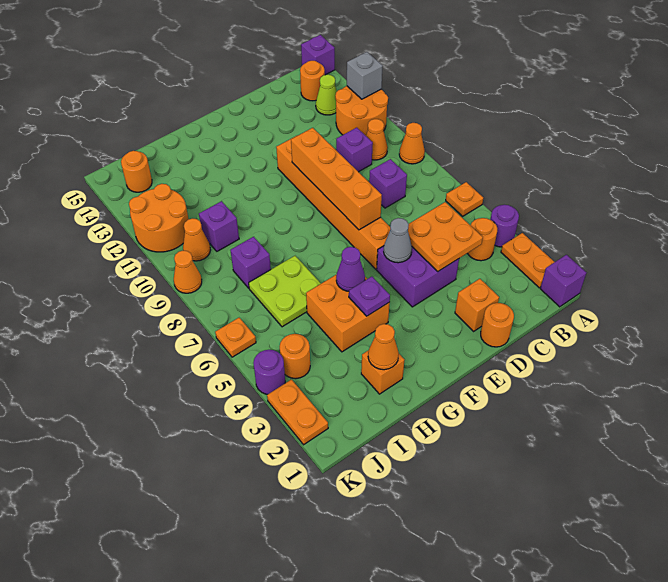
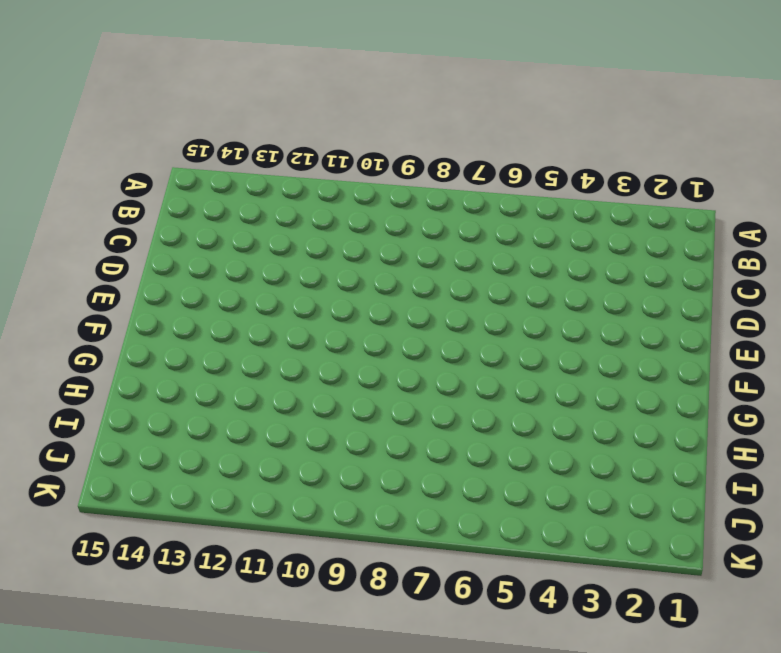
none -> purple 1x1 brick [540,255,586,307]
none -> orange 1x2 plate [501,233,554,288]
none -> purple 1x1 round brick [490,205,519,247]
none -> orange 1x1 plate [446,182,483,216]

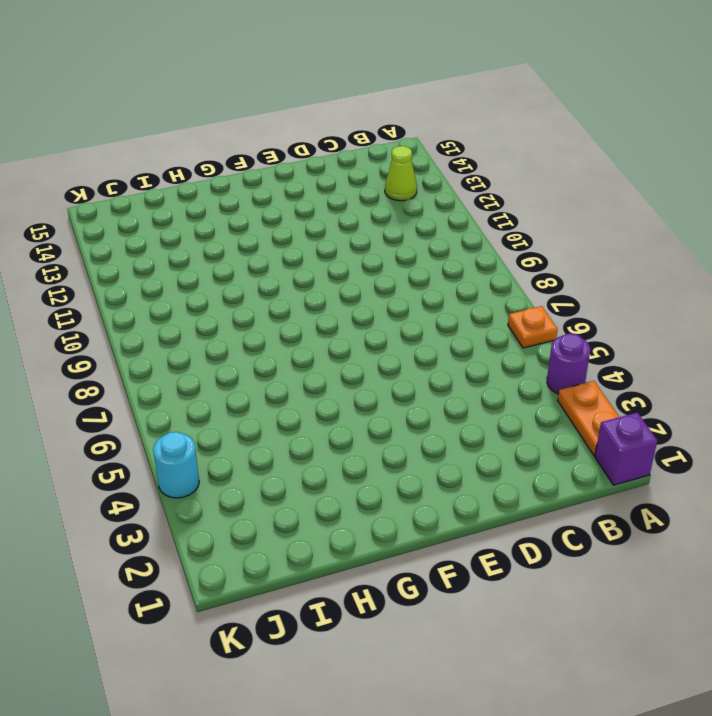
cyan 1x1 round brick [153,432,199,498] -> purple 1x1 round brick [253,350,285,394]
none -> orange 1x1 cone [399,123,425,164]
none -> orange 2x2 round brick [335,86,388,136]
none -> purple 1x1 brick [301,35,335,75]
none -> orange 1x1 round brick [467,218,497,261]

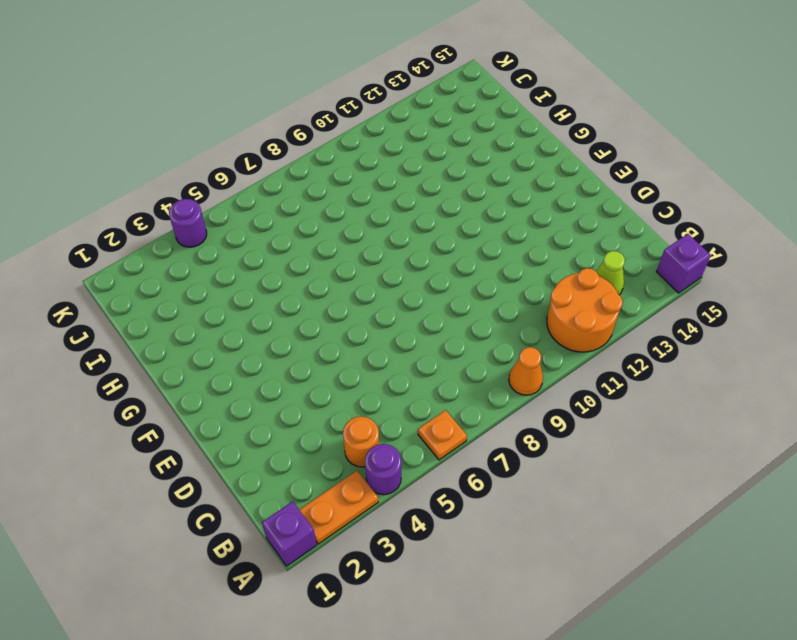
none -> orange 1x1 cone [366,119,388,160]
none -> orange 1x1 round brick [300,61,325,101]
none -> purple 1x1 brick [369,159,407,208]
none -> purple 1x1 brick [336,128,373,172]

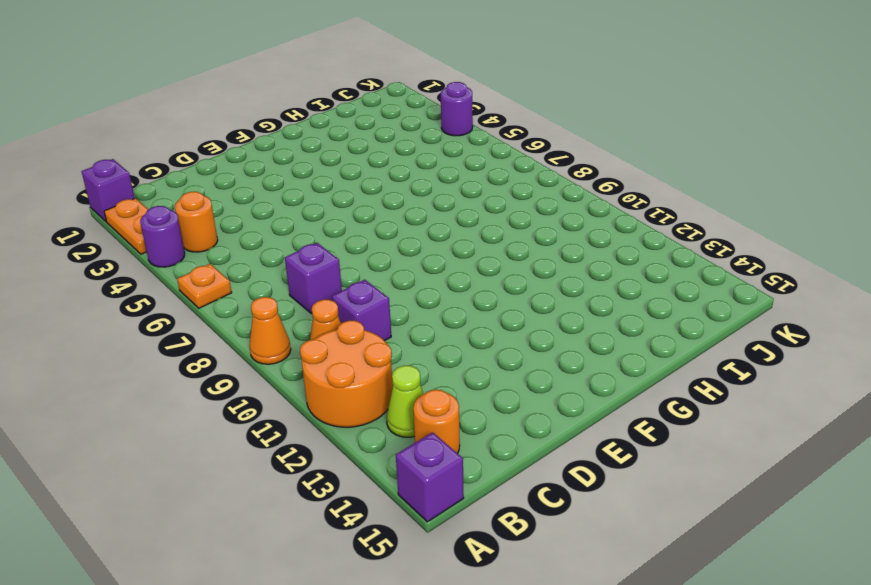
none -> orange 1x1 round brick [481,303,514,347]
none -> orange 1x1 brick [455,279,499,331]
none -> purple 2x2 brick [377,246,459,307]
none -> orange 1x6 brick [276,136,390,269]

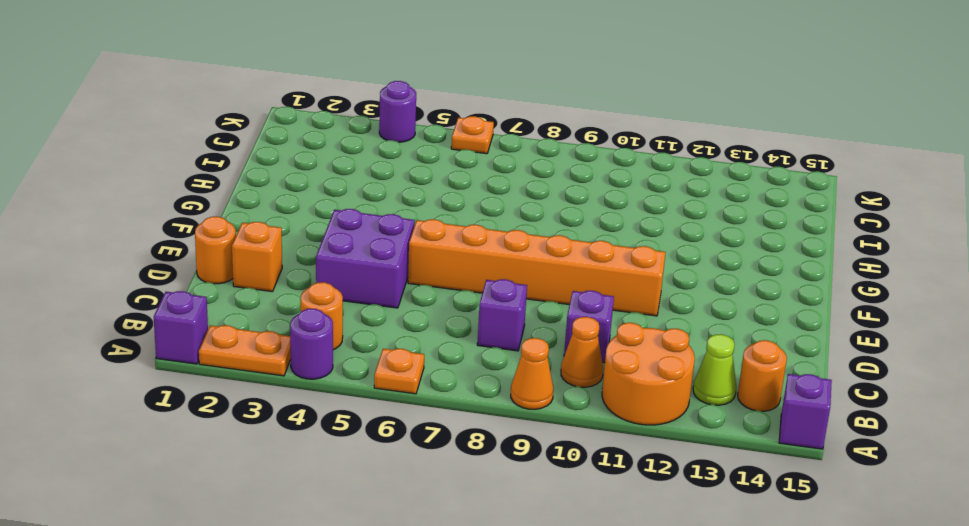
none -> orange 2x2 brick [306,274,390,352]
none -> orange 1x1 brick [361,350,404,394]
none -> lime 2x2 plate [249,256,321,327]
none -> purple 1x1 brick [230,237,271,288]

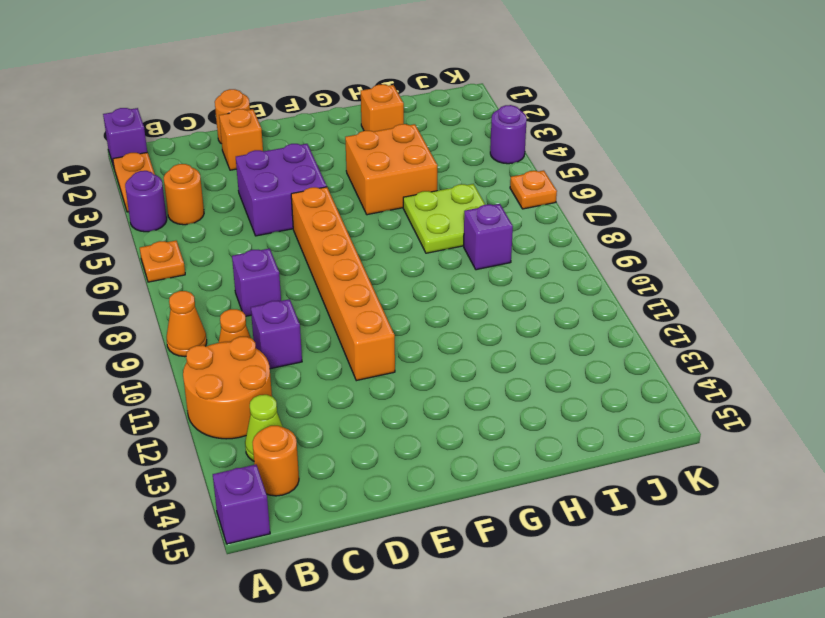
none -> purple 1x1 brick [199,201,239,251]
none -> orange 1x1 round brick [280,334,310,379]
none -> orange 1x1 cone [183,218,210,261]
none -> orange 2x2 round brick [129,184,189,252]

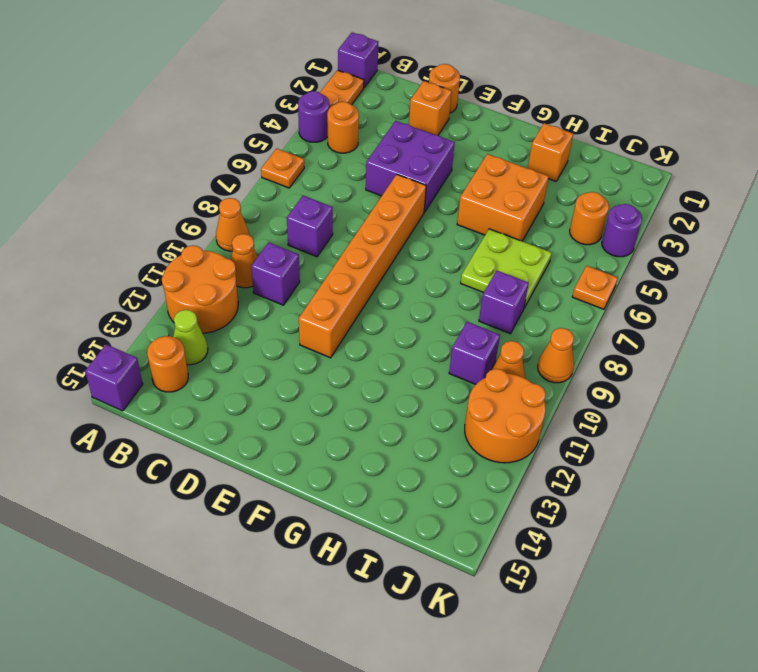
none -> orange 1x1 round brick [121,151,152,192]
none -> orange 1x2 plate [267,380,328,445]
none -> grey 1x1 brick [347,52,383,99]
none -> orange 2x2 plate [408,202,483,271]

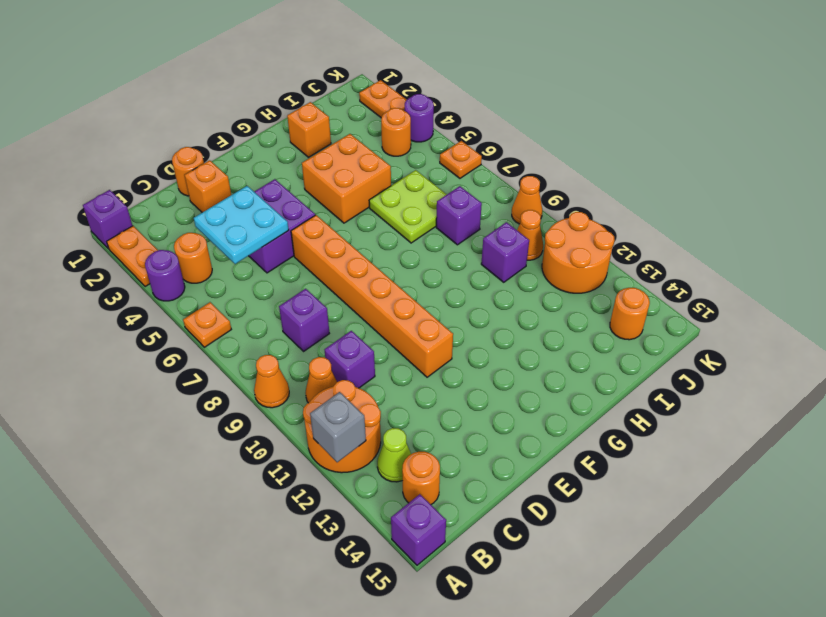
cyan 2x2 plate [194,186,289,264] -> orange 2x2 plate [408,202,483,271]
none -> grey 1x1 cone [384,218,412,263]
none -> orange 1x4 brick [291,128,382,230]
none -> purple 1x1 plate [349,277,390,316]
none -> purple 1x1 cone [336,247,365,291]

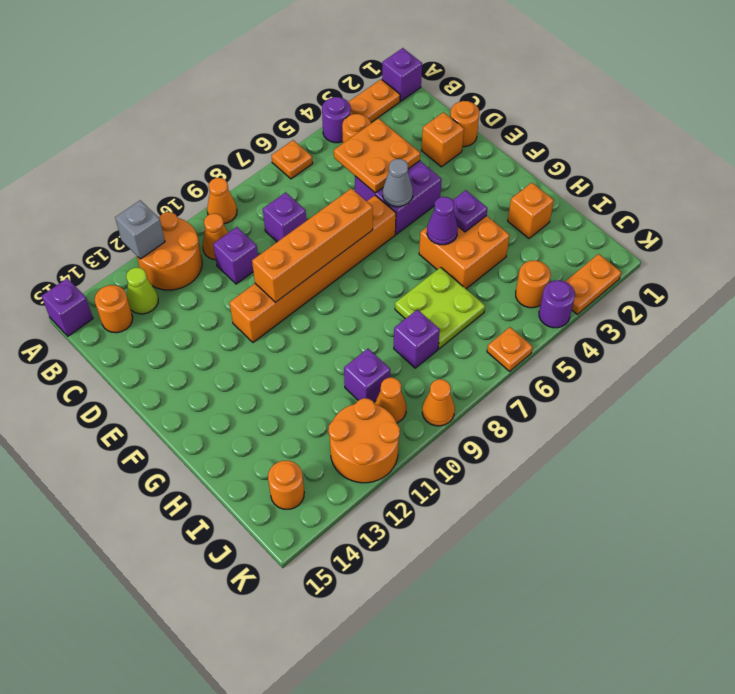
none -> orange 1x1 cone [368,324,399,370]

